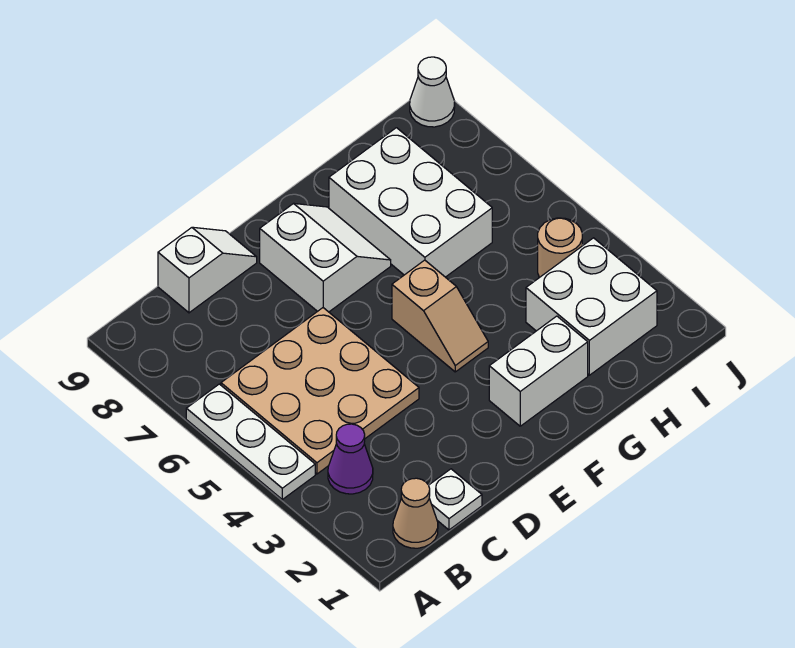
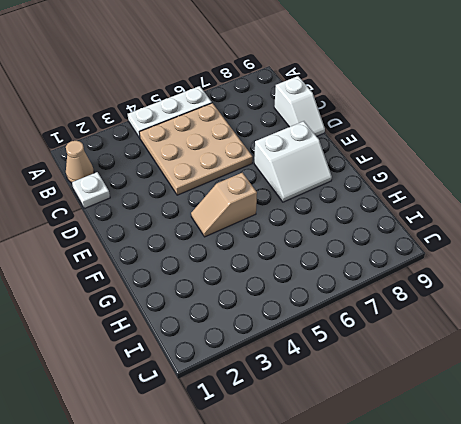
none -> purple 1x1 cone [328,424,373,494]
none -> white 1x2 brick [489,316,588,426]
none -> white 2x3 brick [329,128,492,277]

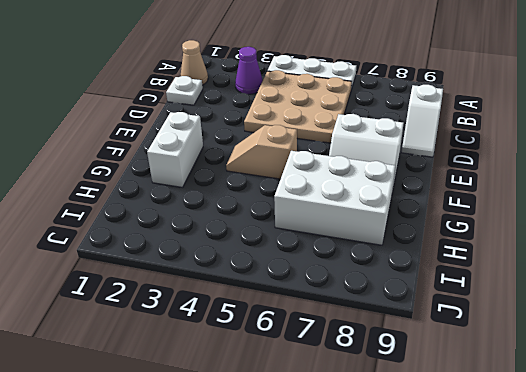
none -> white 2x2 brick [526,238,657,375]
none -> tan 1x1 round brick [538,218,582,278]
none -> white 1x1 cone [410,57,455,127]

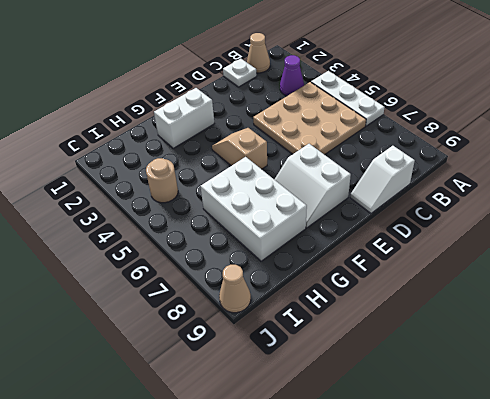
tan 1x1 cone [219,265,251,313] -> white 1x1 cone [410,57,455,127]
none -> white 2x2 brick [526,238,657,375]

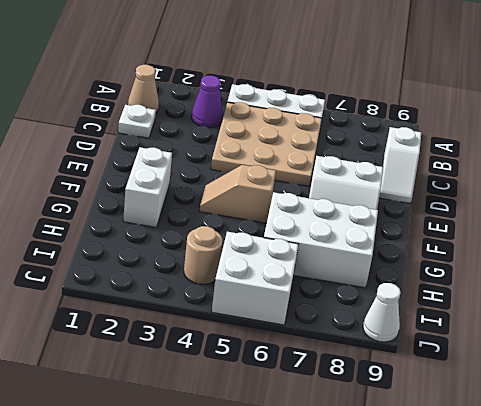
white 2x2 brick [212,232,298,325] -> white 2x2 brick moved to [526,238,657,375]

